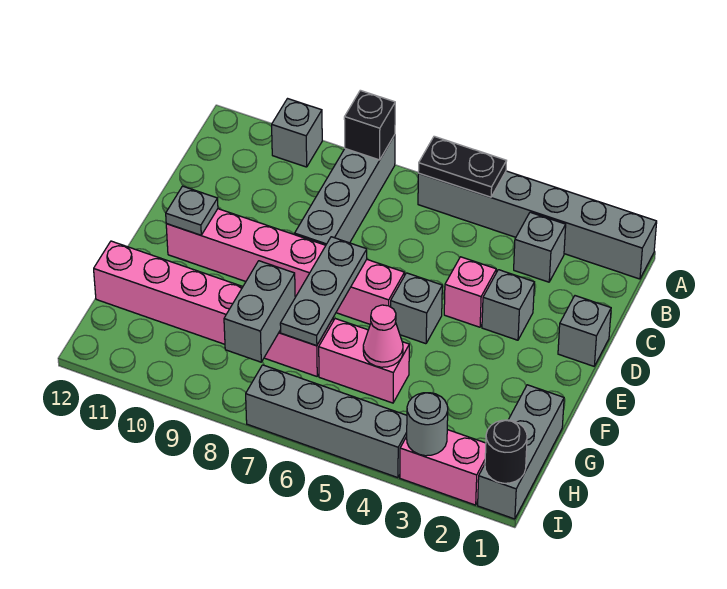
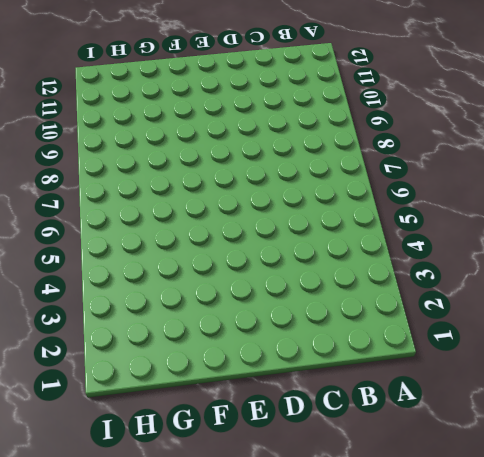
none -> grey 1x6 brick [418,171,657,279]
none -> grey 1x4 brick [295,135,395,245]
none -> grey 1x1 brick [272,99,322,167]

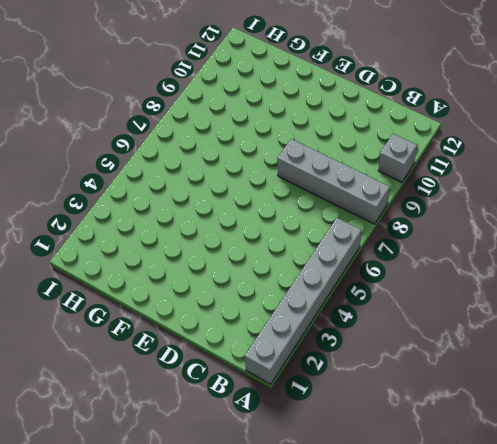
none -> grey 1x1 brick [514,212,566,282]
none -> grey 1x1 brick [558,296,611,366]
none -> grey 1x1 brick [482,270,534,340]

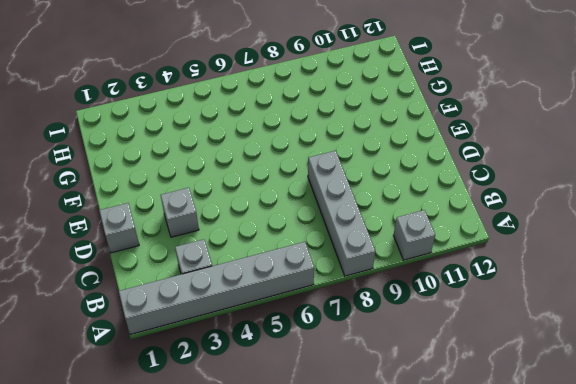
none -> pink 1x1 brick [444,257,496,327]
none -> grey 1x1 brick [391,273,442,344]
none -> pink 1x6 brick [166,209,404,324]

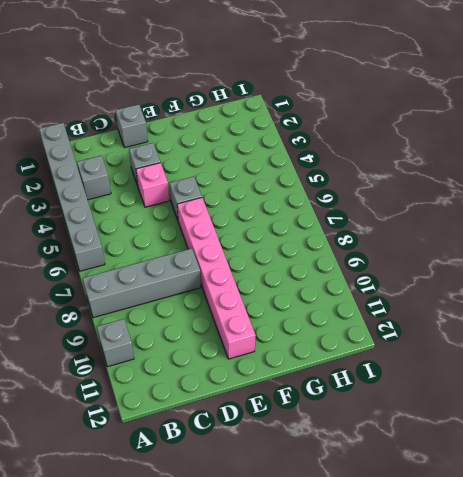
none -> grey 1x3 brick [478,385,564,519]
none -> pink 1x2 brick [319,319,409,403]
none -> pink 1x6 brick [94,241,333,376]

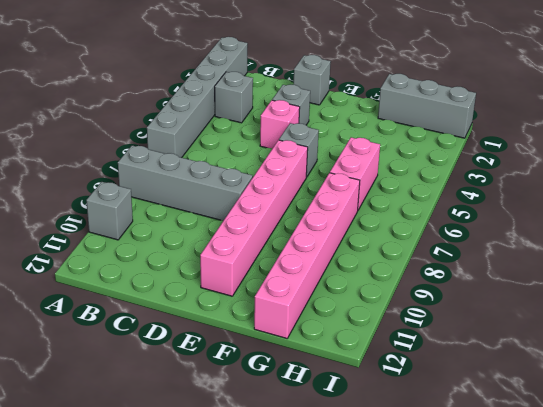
none -> pink 1x2 brick [400,430,486,505]
none -> grey 1x4 brick [246,365,407,478]
none -> black 1x2 plate [418,136,506,197]

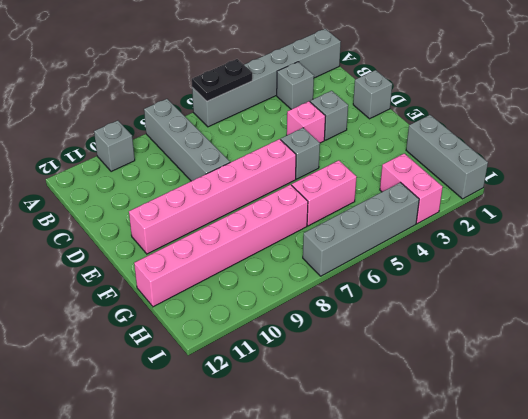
pink 1x2 brick [380,153,443,224] -> pink 1x2 brick turned to [400,430,486,505]
none -> black 1x1 brick [344,90,395,160]
none -> grey 1x3 plate [280,237,367,346]
none -> grey 1x1 plate [166,186,218,235]

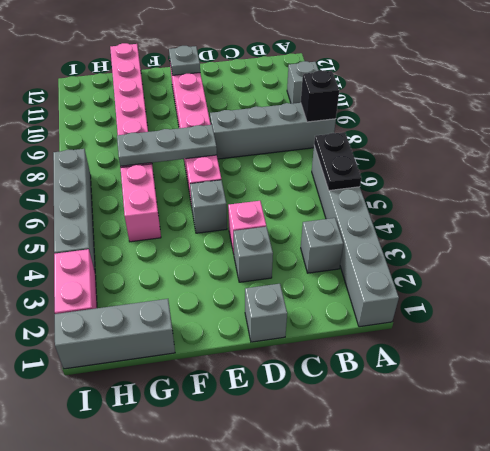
none -> pink 1x1 cone [363,305,403,367]
none -> grey 1x2 brick [224,261,295,362]
none -> black 1x1 round brick [485,420,527,483]

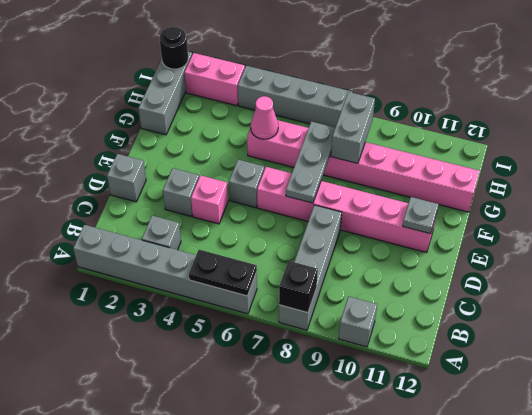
none -> grey 1x1 round brick [407,393,448,456]

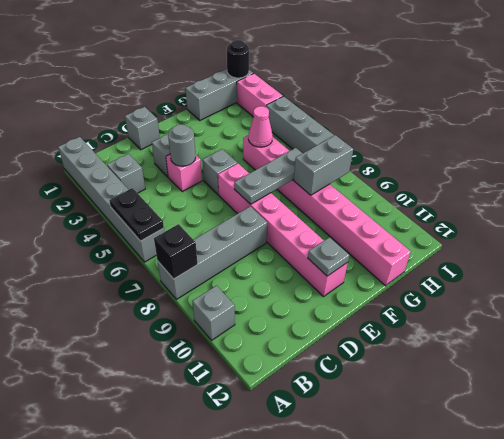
grey 1x1 round brick [168,124,196,166] -> grey 1x1 round brick moved to [407,393,448,456]

